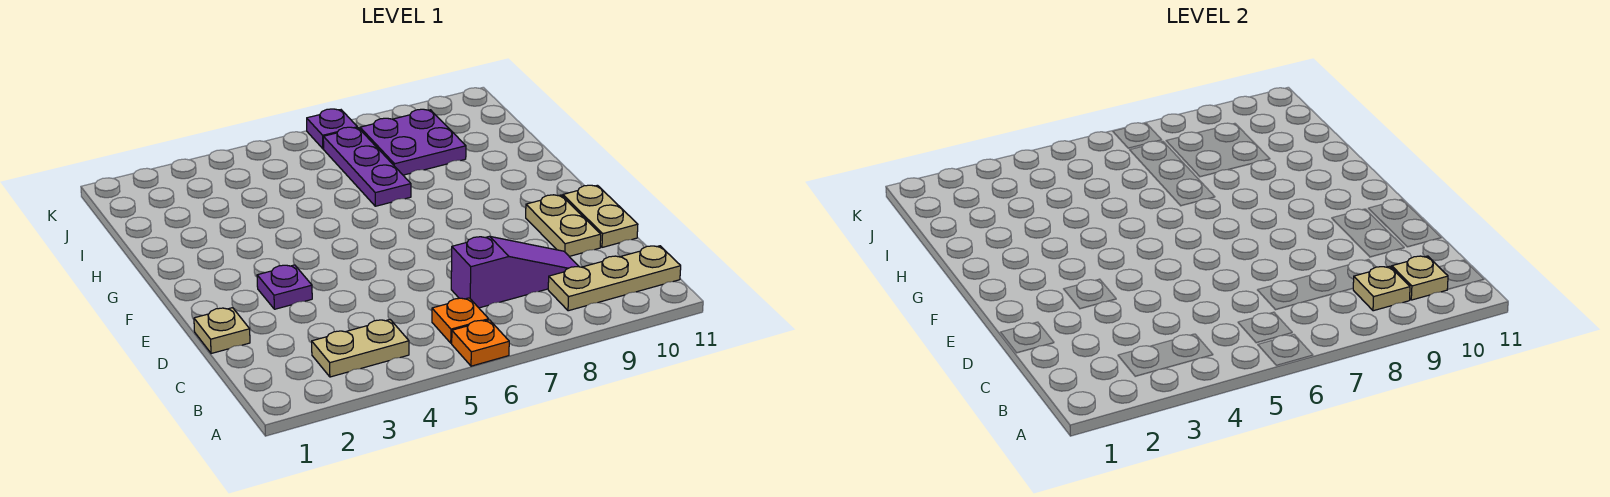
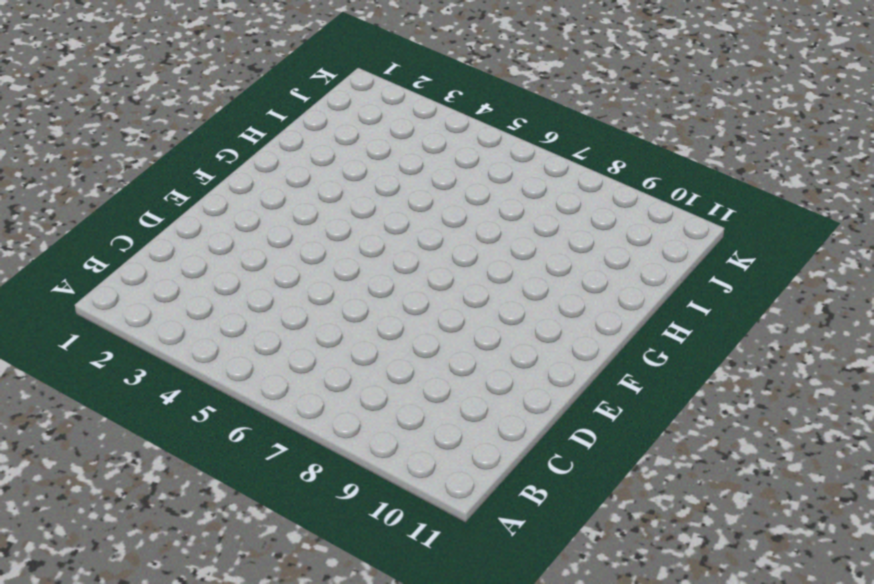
none -> orange 1x1 plate [452,320,509,366]
none -> tan 1x2 plate [312,320,409,377]
none -> orange 1x1 plate [432,298,489,343]

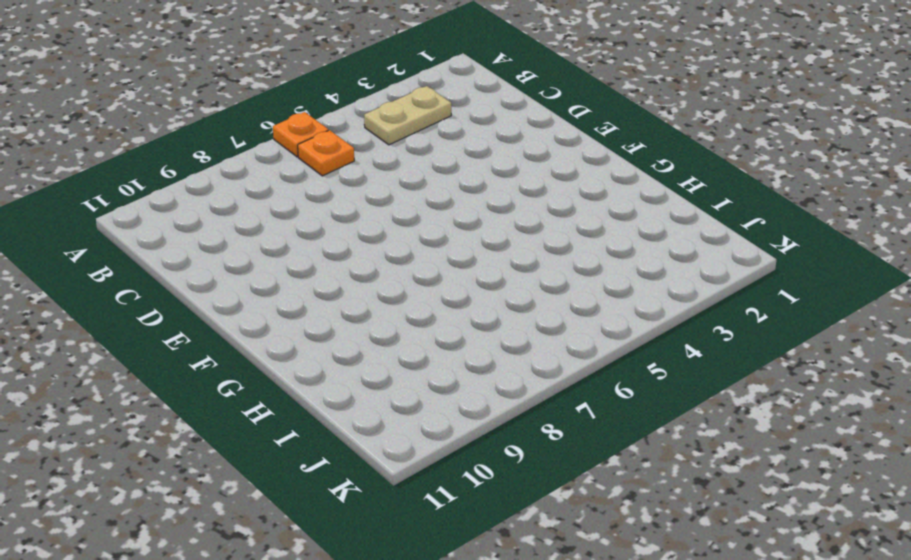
none -> tan 1x3 plate [548,246,681,311]
none -> purple 1x3 slope [451,236,579,308]
none -> tan 1x1 plate [194,308,250,354]

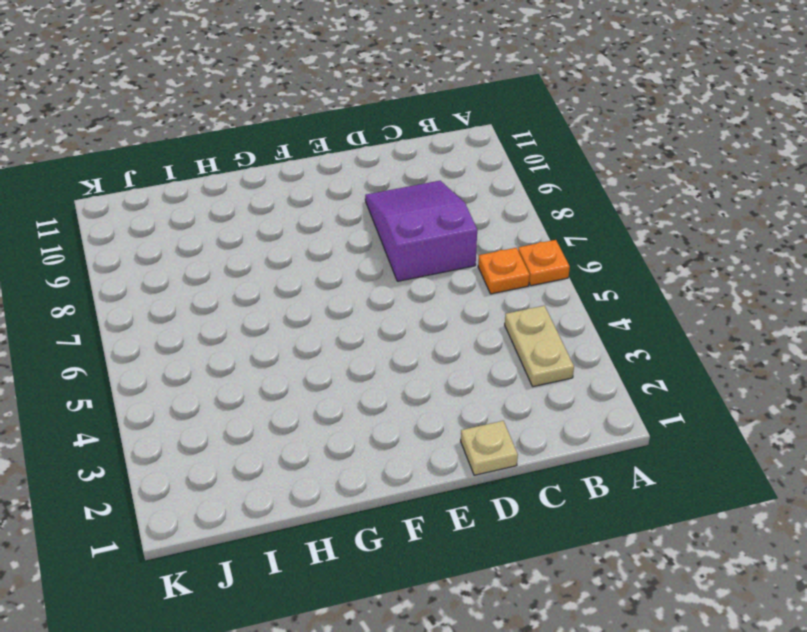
purple 2x3 slope [365,181,477,281] -> purple 1x3 slope [451,236,579,308]
none -> tan 1x3 plate [548,246,681,311]
none -> tan 1x2 plate [526,195,601,256]
none -> tan 1x2 plate [563,185,638,247]

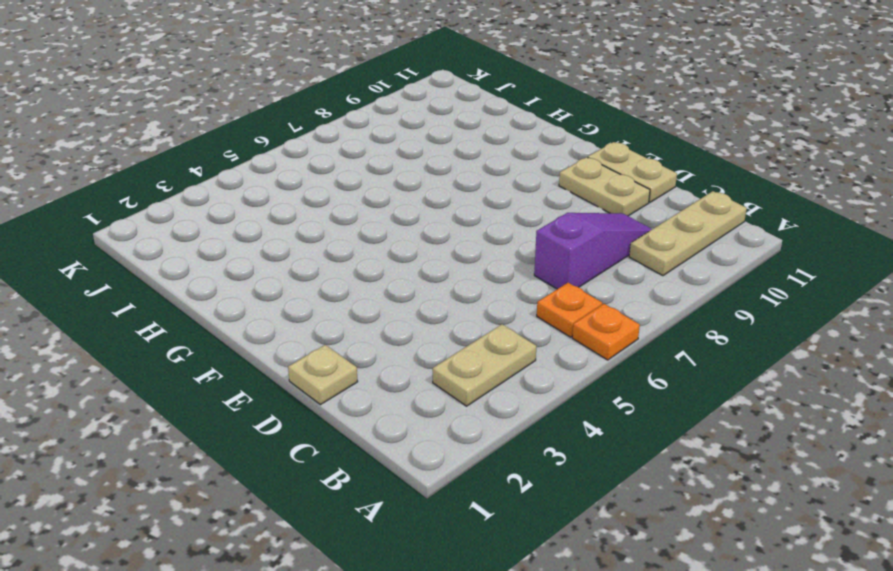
none -> purple 1x1 plate [257,265,312,309]
none -> purple 1x3 plate [323,127,411,206]
none -> purple 2x2 plate [360,109,466,175]

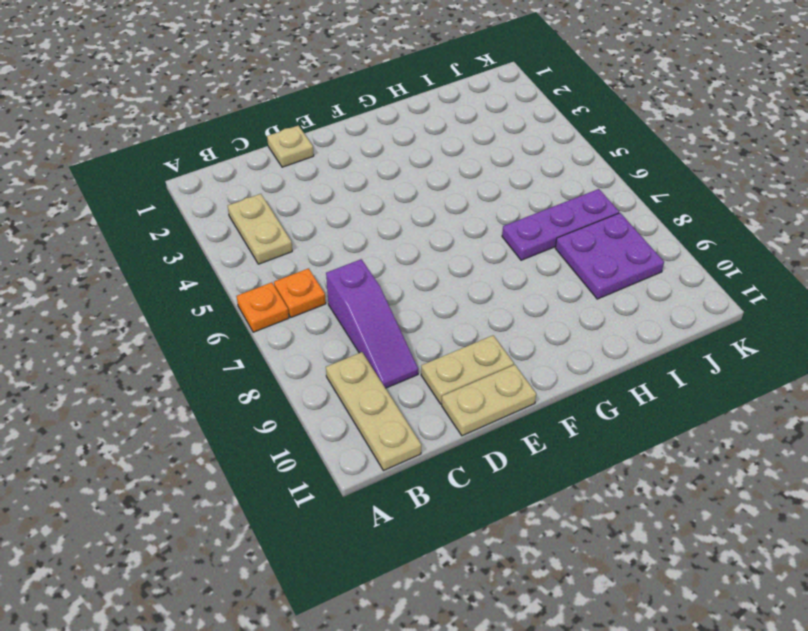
none -> purple 1x1 plate [257,265,312,309]
none -> purple 1x1 plate [307,109,357,149]
none -> tan 1x1 plate [1353,266,1410,311]

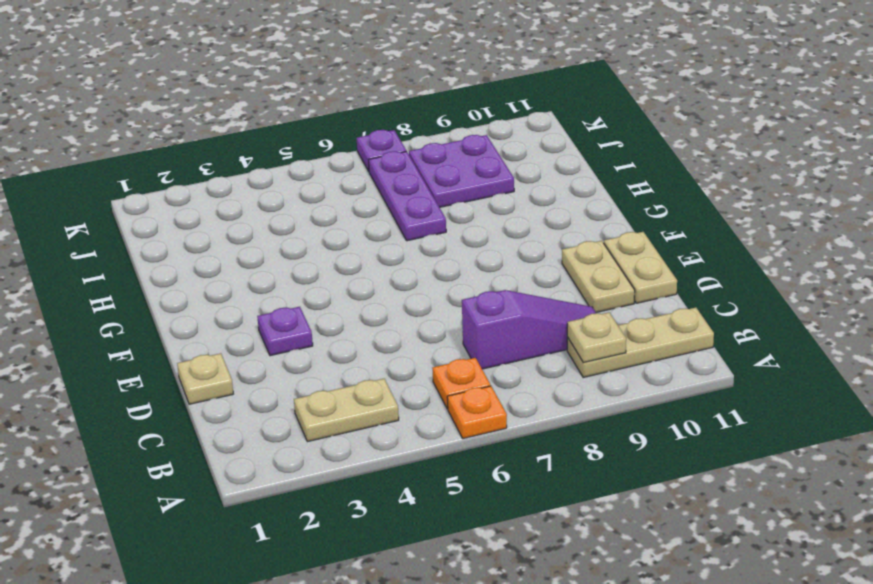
none -> tan 1x1 plate [1392,256,1448,300]

